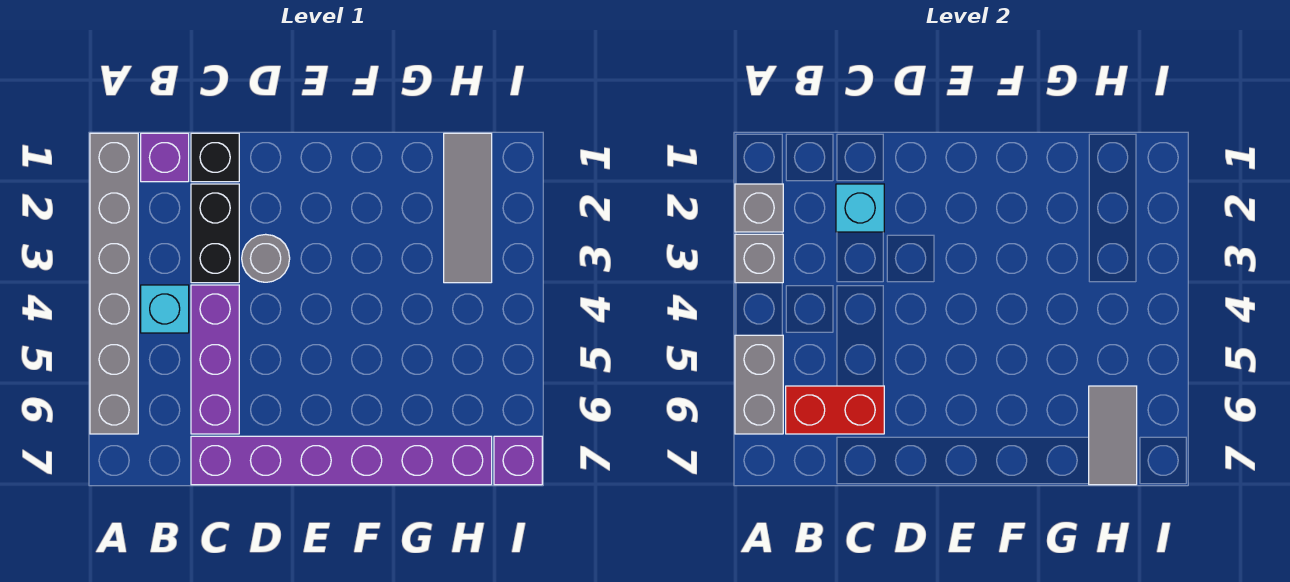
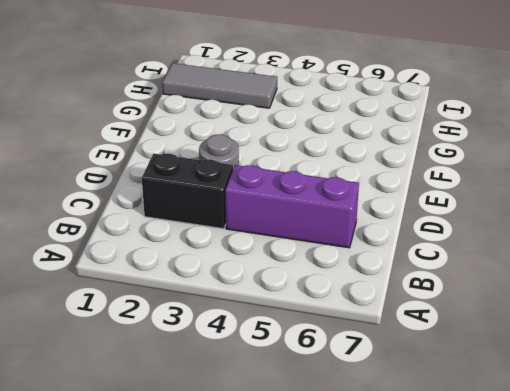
none -> grey 1x6 brick [90,133,138,434]
none -> purple 1x1 brick [141,133,189,182]
none -> cyan 1x1 brick [141,285,189,333]

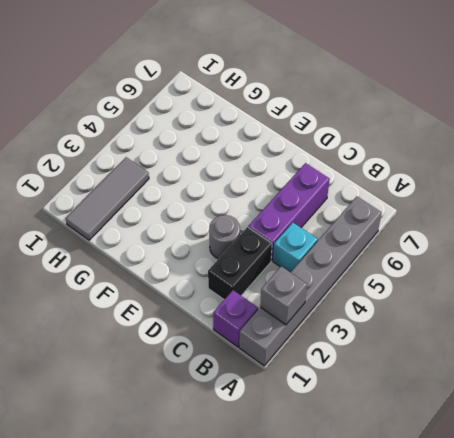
none -> black 1x1 brick [191,133,239,182]
none -> purple 1x6 brick [191,436,492,485]
none -> purple 1x1 brick [494,436,542,485]

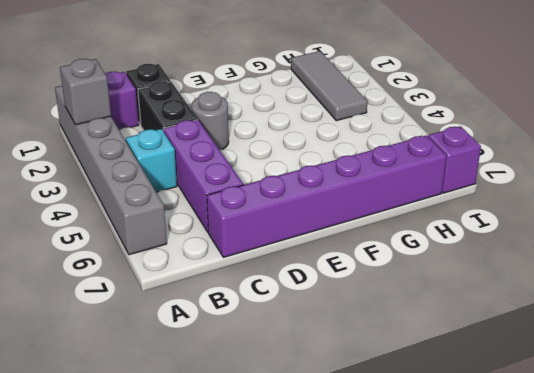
none -> grey 1x1 brick [735,234,783,283]
none -> grey 1x2 brick [735,335,783,434]
none -> red 1x2 brick [786,386,884,434]

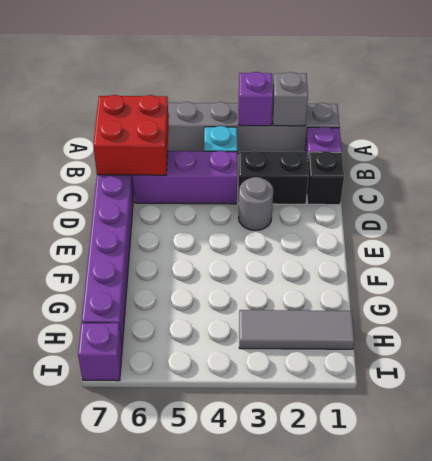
purple 1x1 brick [239,72,273,126] -> grey 1x1 brick [735,234,783,283]
red 2x2 brick [93,95,169,175] -> red 1x2 brick [786,386,884,434]
none -> grey 1x2 brick [735,335,783,434]
none -> cyan 1x1 brick [836,184,884,232]
none -> grey 1x2 tile [1089,386,1137,485]

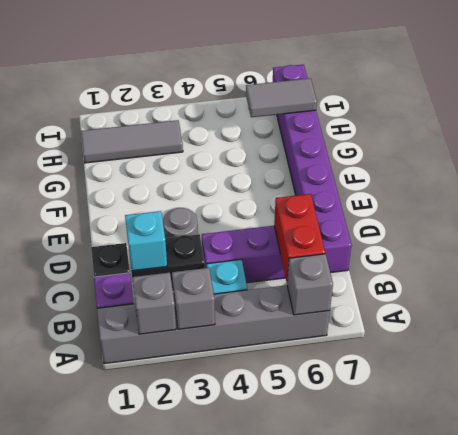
grey 1x1 brick [287,254,333,315] -> grey 1x2 brick [735,335,783,434]

